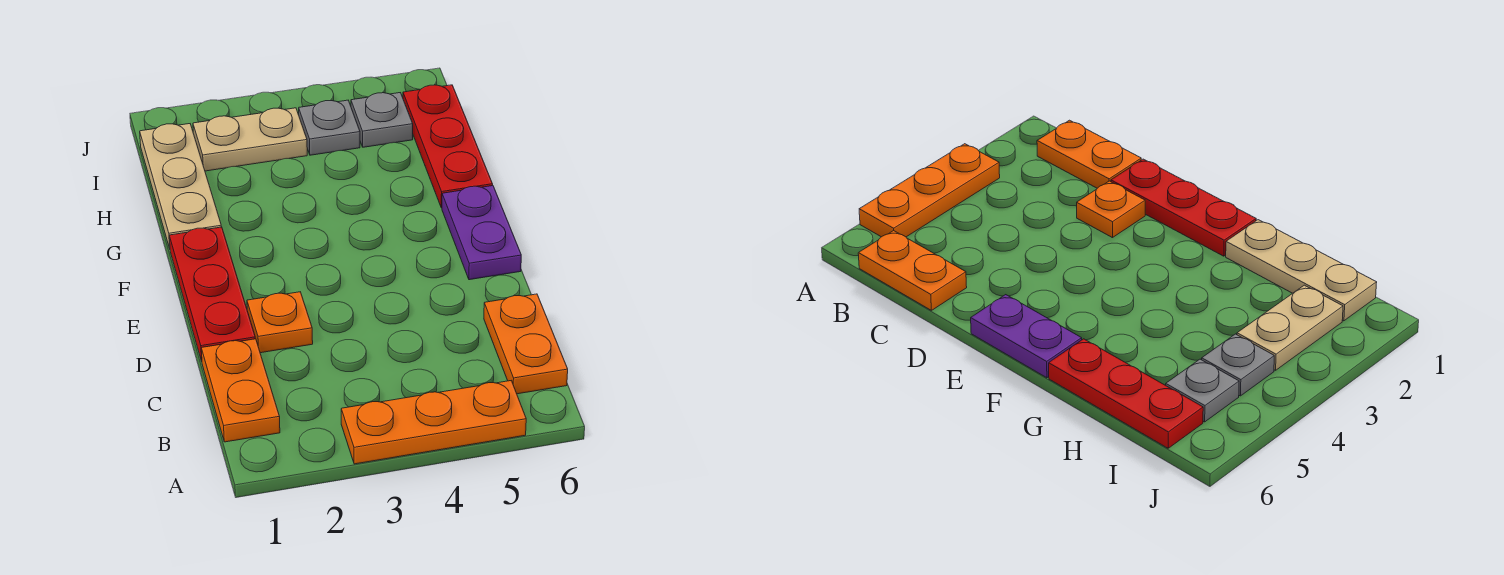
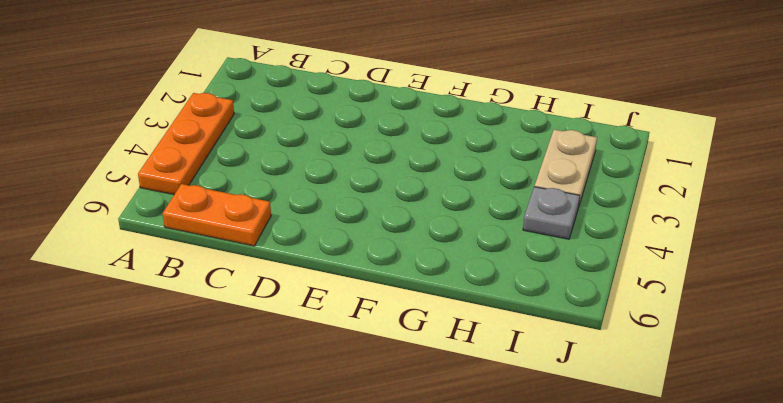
none -> orange 1x2 plate [201,339,280,442]
none -> red 1x3 plate [169,227,255,361]

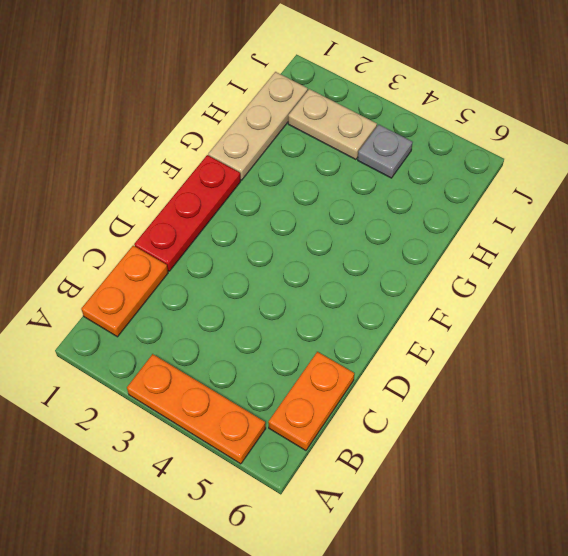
none -> orange 1x1 plate [247,292,313,353]
none -> purple 1x2 plate [442,186,521,280]

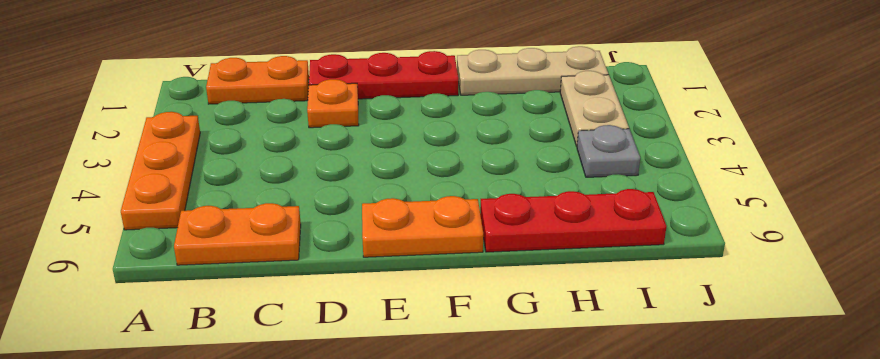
orange 1x2 plate [362,196,483,257] -> purple 1x2 plate [442,186,521,280]
none -> grey 1x1 plate [351,93,413,147]

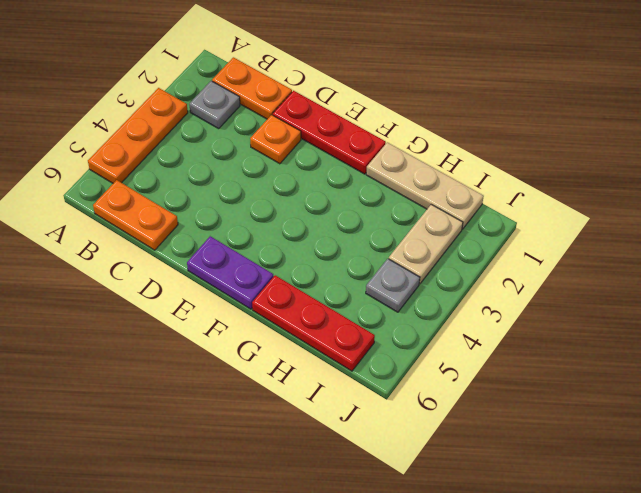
grey 1x1 plate [189,81,240,129] -> grey 1x1 plate moved to [351,93,413,147]

